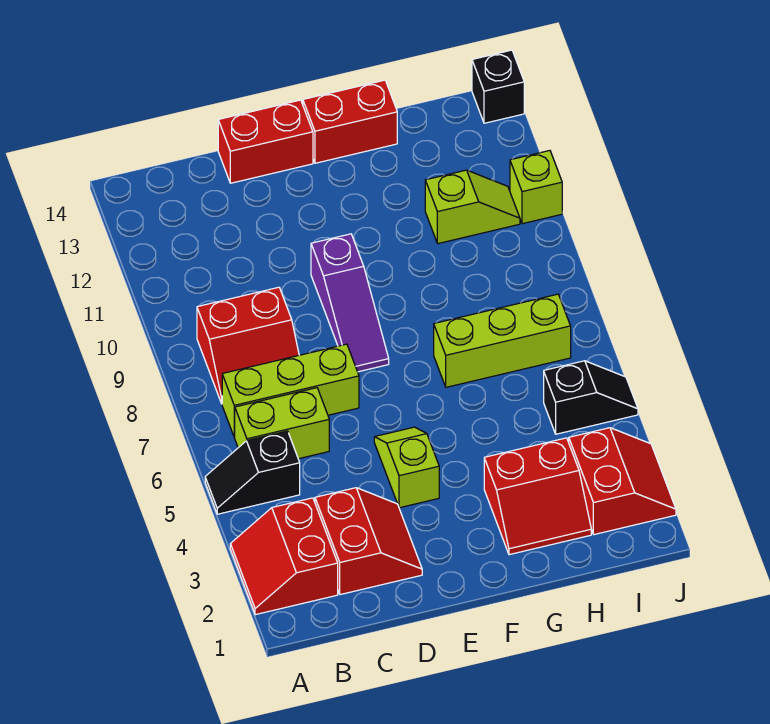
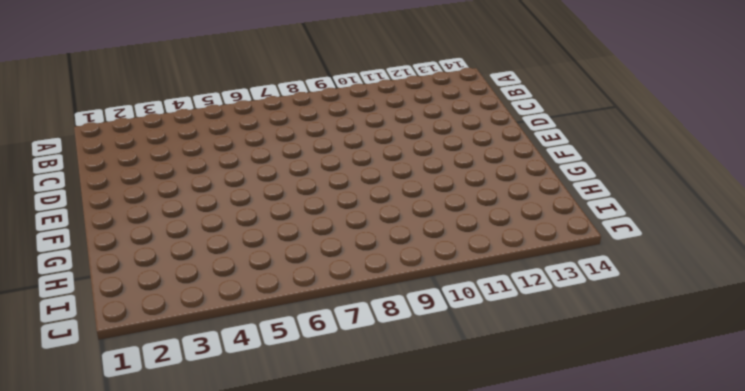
none -> red 2x2 slope [230,498,338,615]
none -> black 1x2 slope [205,431,300,514]
none -> lime 1x2 brick [235,388,329,459]

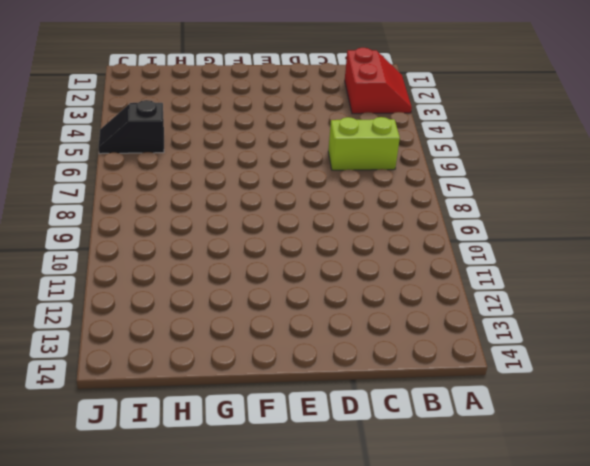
none -> black 1x2 slope [205,431,300,514]
none -> lime 1x3 brick [222,344,359,437]
none -> red 2x2 slope [197,287,299,404]

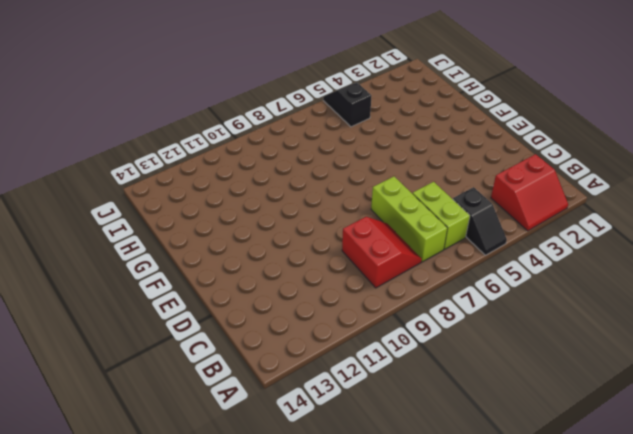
none -> red 2x2 slope [315,488,422,595]
none -> red 1x2 brick [218,100,313,183]
none -> lime 1x2 slope [374,427,439,508]

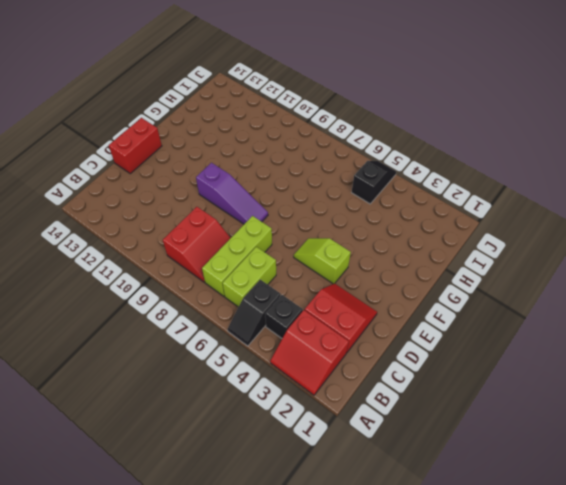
black 1x1 brick [265,295,303,338] -> black 1x1 brick moved to [472,50,524,123]
none -> red 1x2 brick [303,80,397,163]
none -> red 2x2 slope [484,438,591,555]
none -> lime 1x3 brick [434,294,571,387]

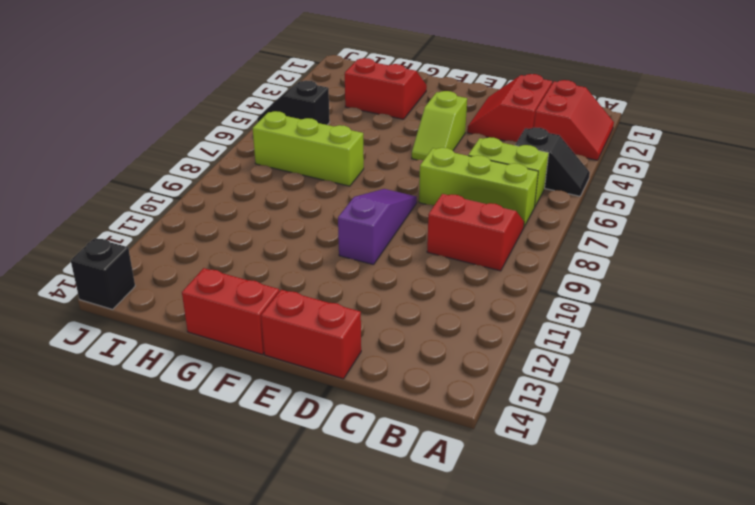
none -> lime 1x2 slope [425,170,520,244]
none -> red 2x2 slope [569,428,676,535]
none -> lime 1x1 brick [510,151,562,224]

